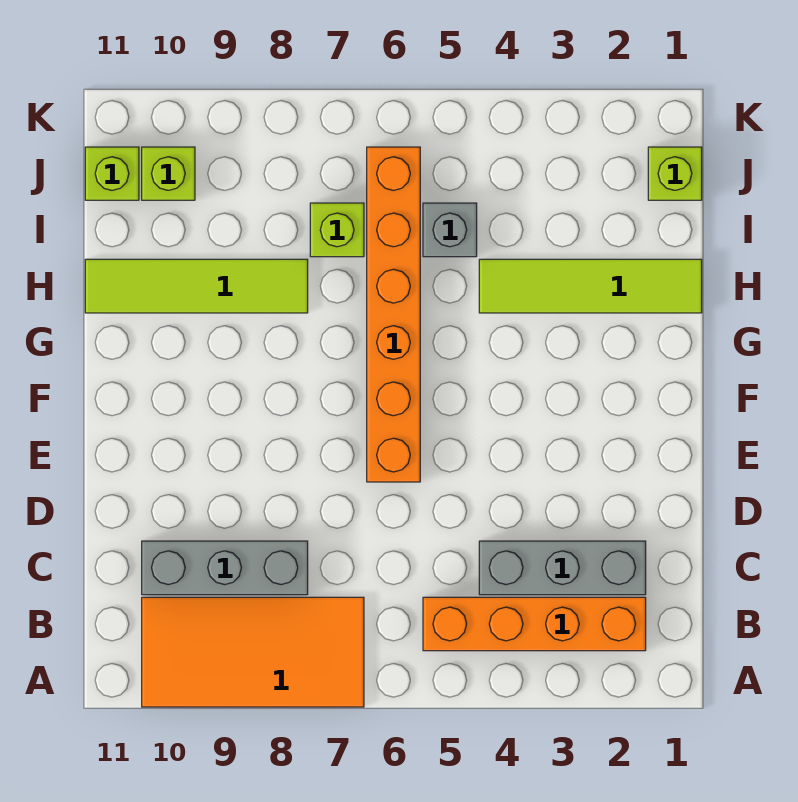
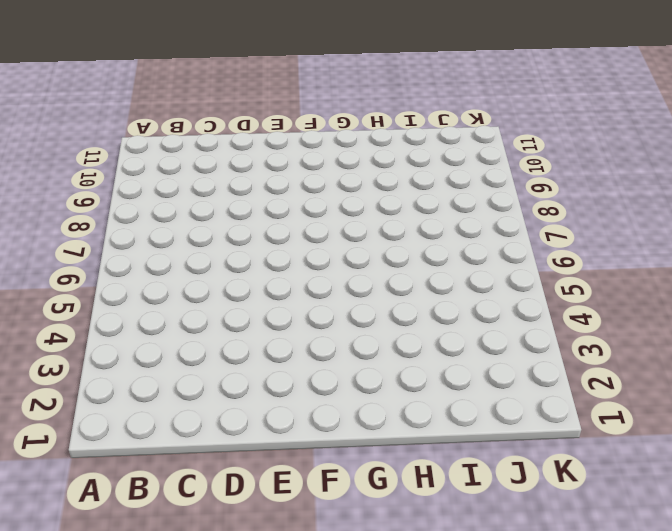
none -> orange 2x4 tile [142,597,364,707]
none -> orange 1x4 brick [423,597,646,651]
none -> grey 1x3 brick [479,541,646,595]

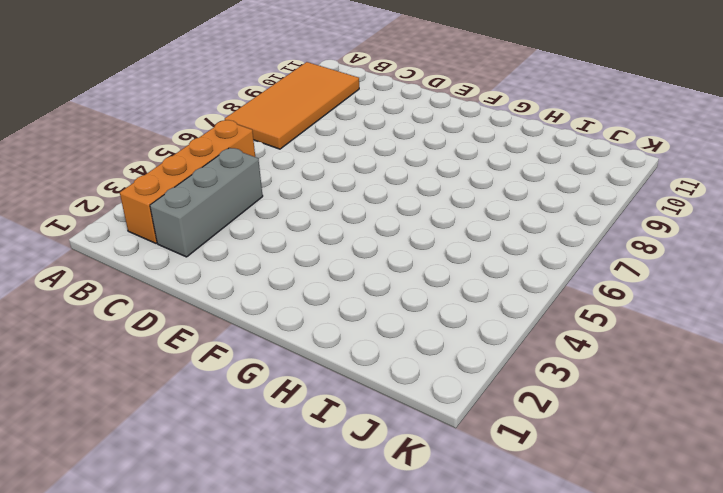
none -> grey 1x3 brick [142,541,308,595]
none -> orange 1x6 brick [367,147,420,482]
none -> lime 1x4 tile [479,259,702,313]

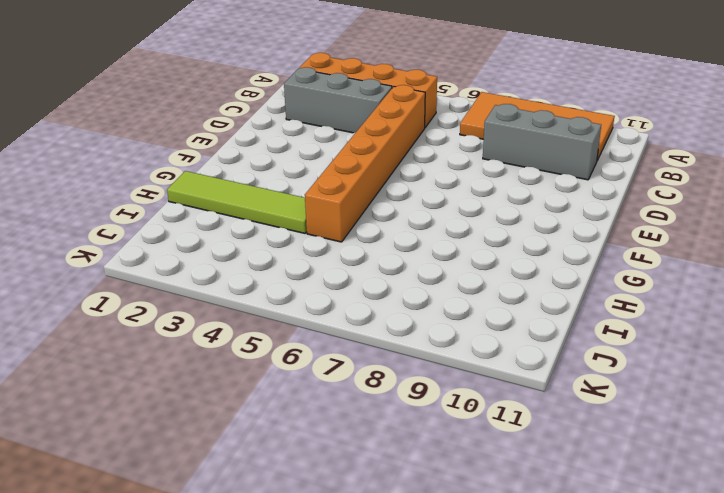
orange 1x6 brick [305,85,425,242] -> orange 1x6 brick moved to [367,147,420,482]
none -> lime 1x4 tile [85,259,308,313]
none -> grey 1x1 brick [423,203,477,257]
none -> lime 1x1 brick [310,203,364,257]

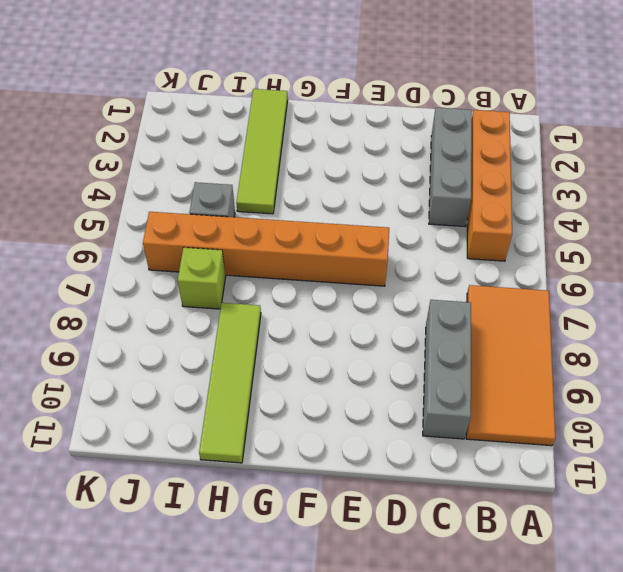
none -> lime 1x1 brick [648,147,702,200]
none -> lime 1x1 brick [142,147,195,200]
none -> lime 1x1 brick [85,147,139,200]

